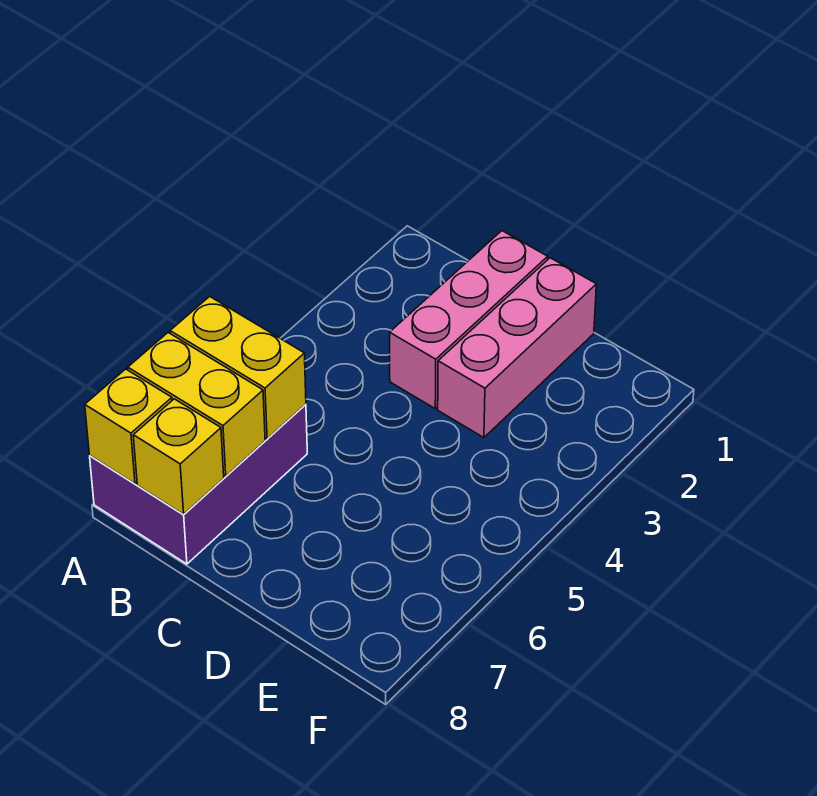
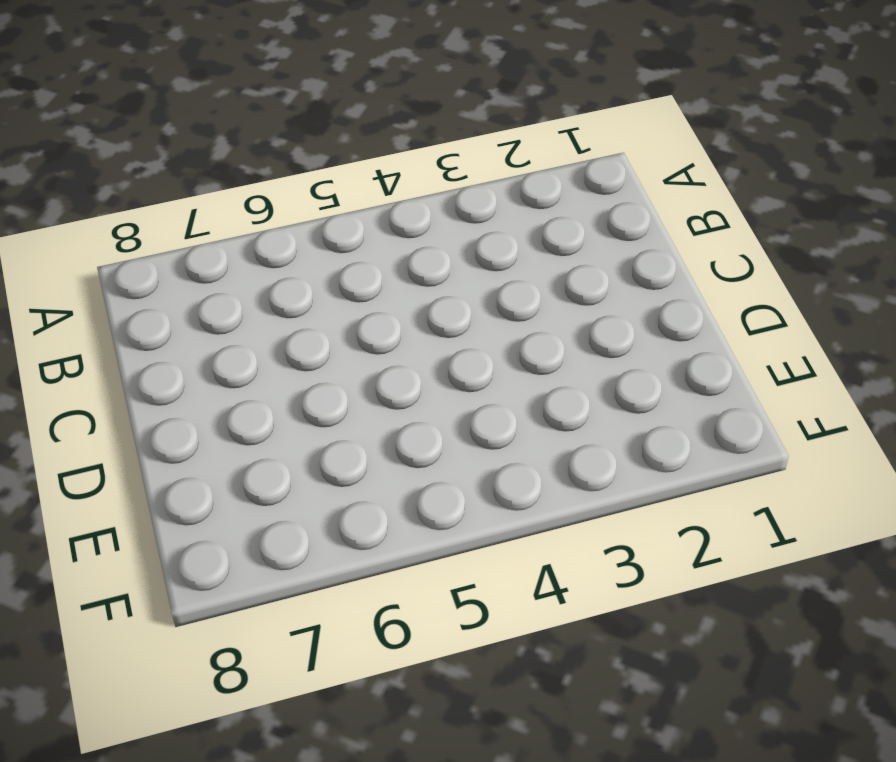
none -> purple 2x3 brick [90,404,307,564]
none -> pink 1x3 brick [390,231,548,409]

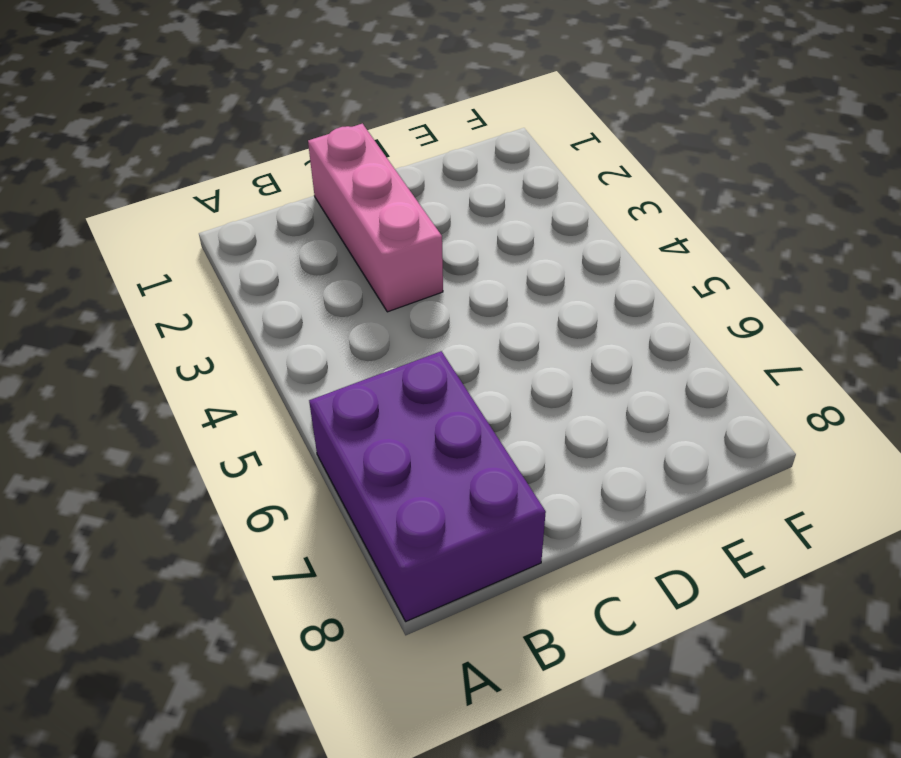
none -> pink 1x3 brick [438,258,596,438]
none -> yellow 1x2 brick [170,296,306,439]

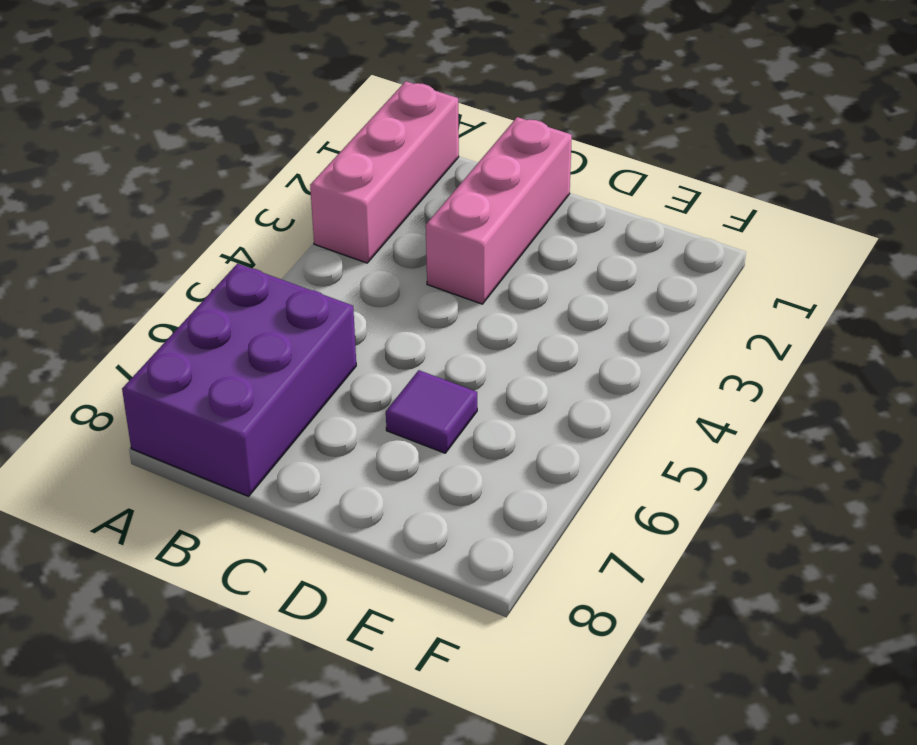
pink 1x3 brick [310,81,459,263] -> pink 1x3 brick moved to [438,258,596,438]
purple 1x1 tile [386,370,477,453] -> none
none -> yellow 1x2 brick [170,296,306,439]
none -> yellow 1x2 brick [128,333,265,476]

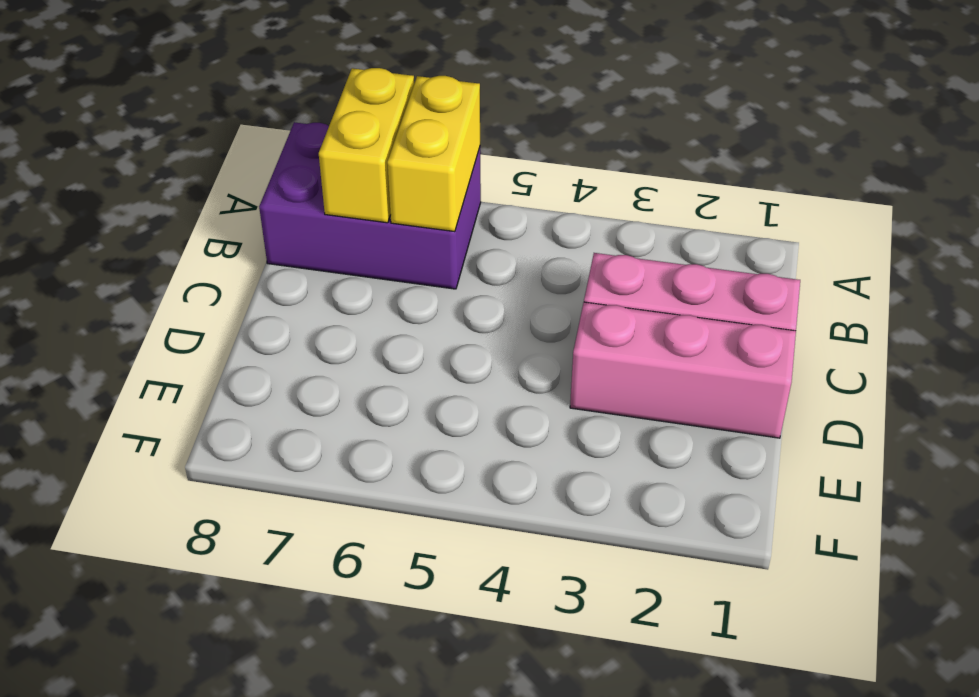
none -> yellow 1x1 brick [85,369,172,484]
none -> yellow 1x1 brick [133,399,224,514]

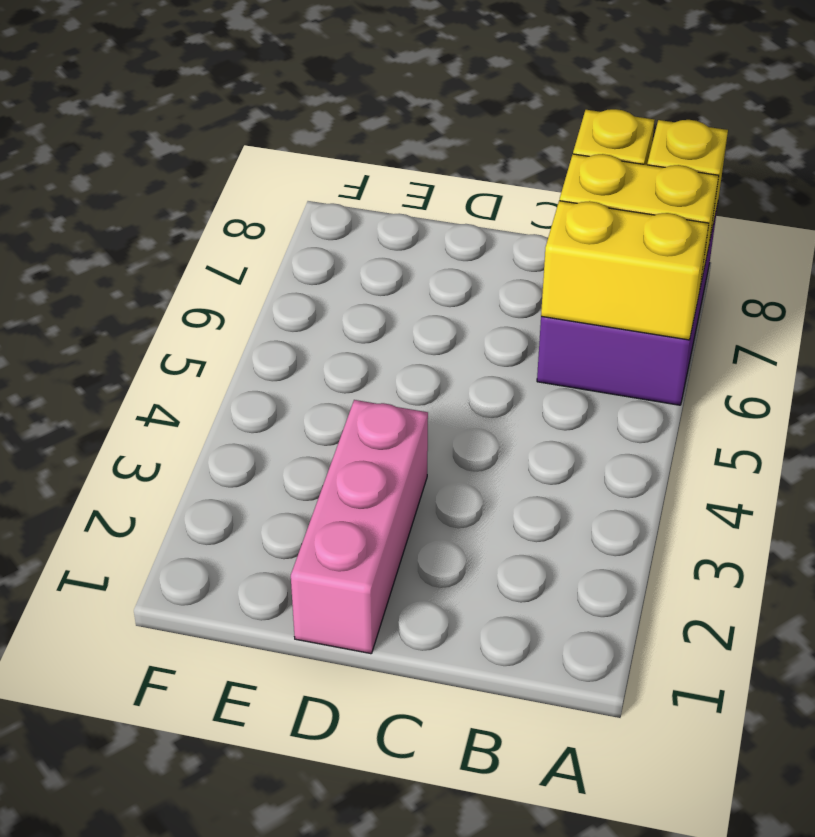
none -> pink 1x3 brick [390,231,548,409]

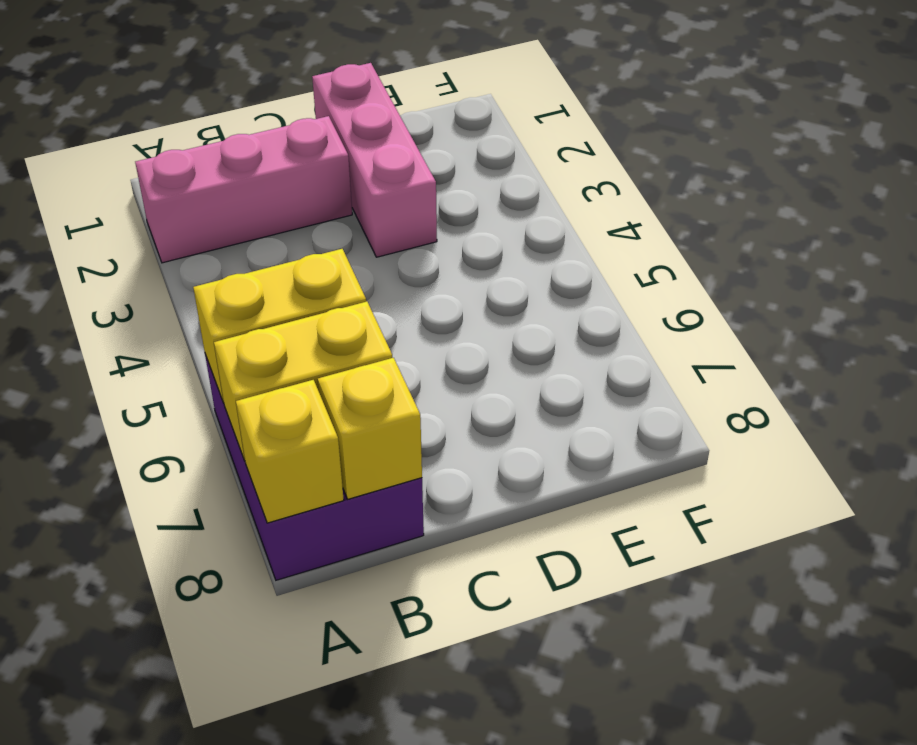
pink 1x3 brick [135,116,352,263] -> pink 1x3 brick turned to [390,231,548,409]

